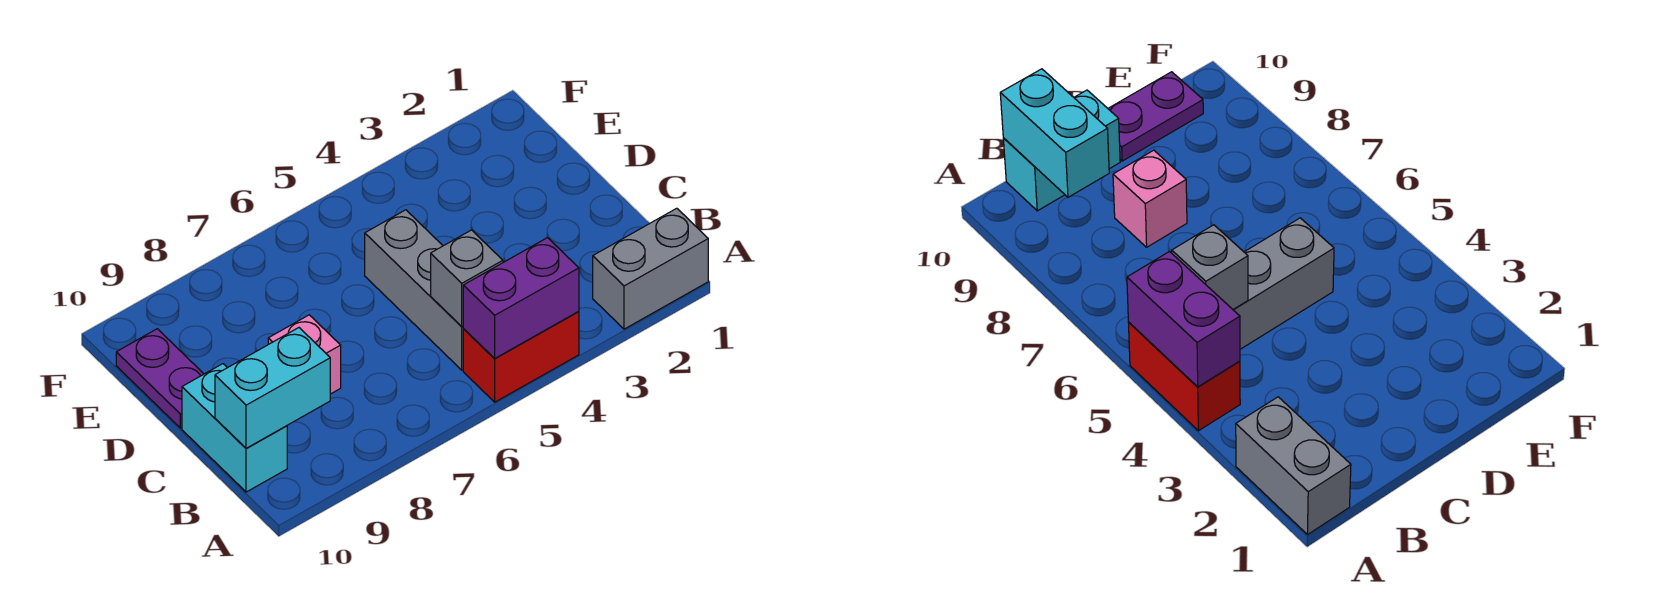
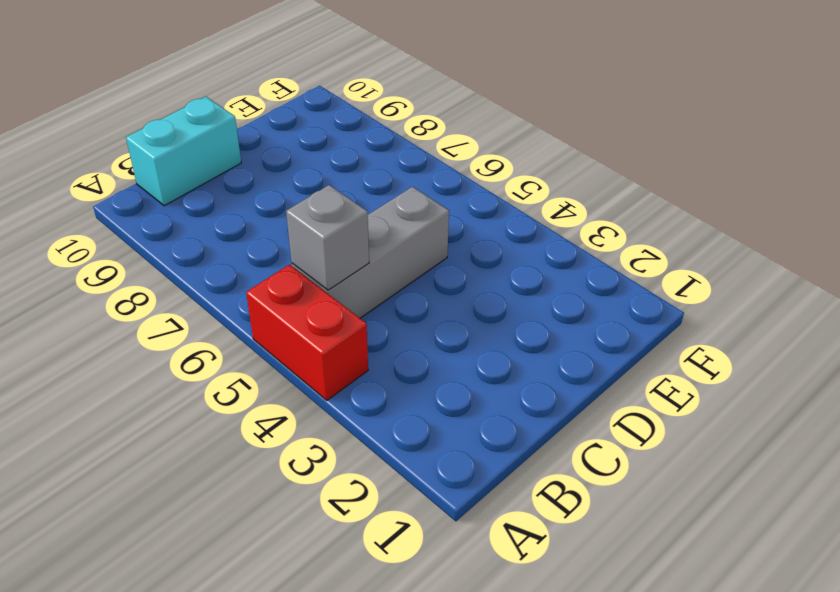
none -> grey 1x2 brick [593,208,708,329]
none -> pink 1x1 brick [268,315,341,394]

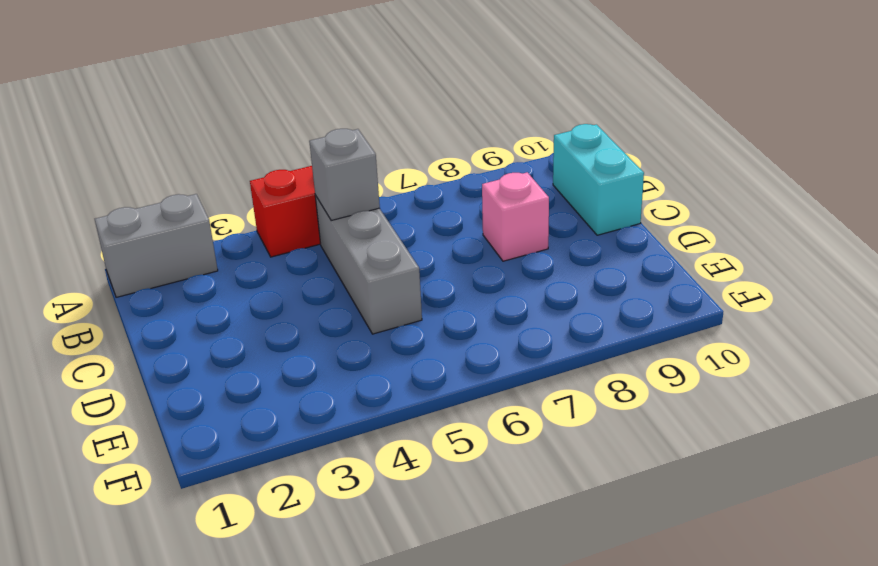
none -> purple 1x2 plate [116,329,203,428]
none -> purple 1x2 brick [463,238,579,359]

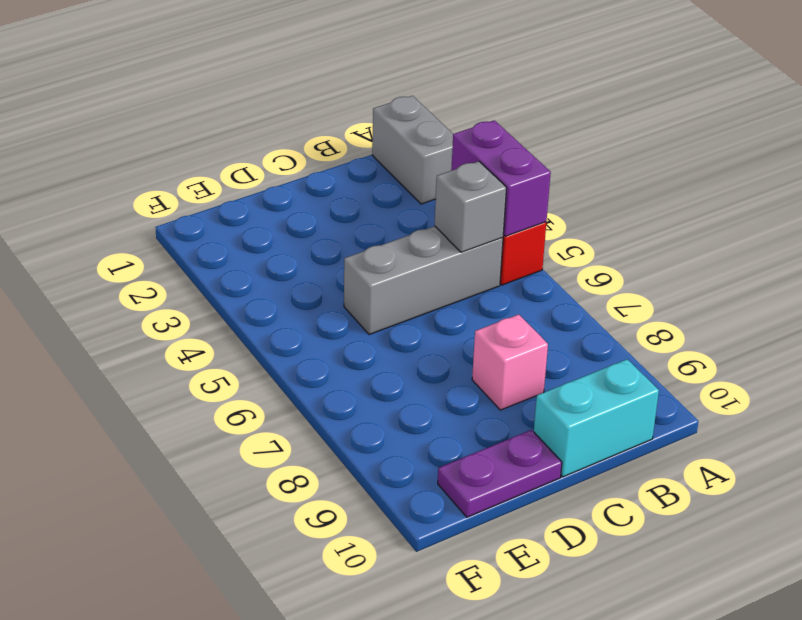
none -> cyan 1x2 brick [215,328,330,449]

